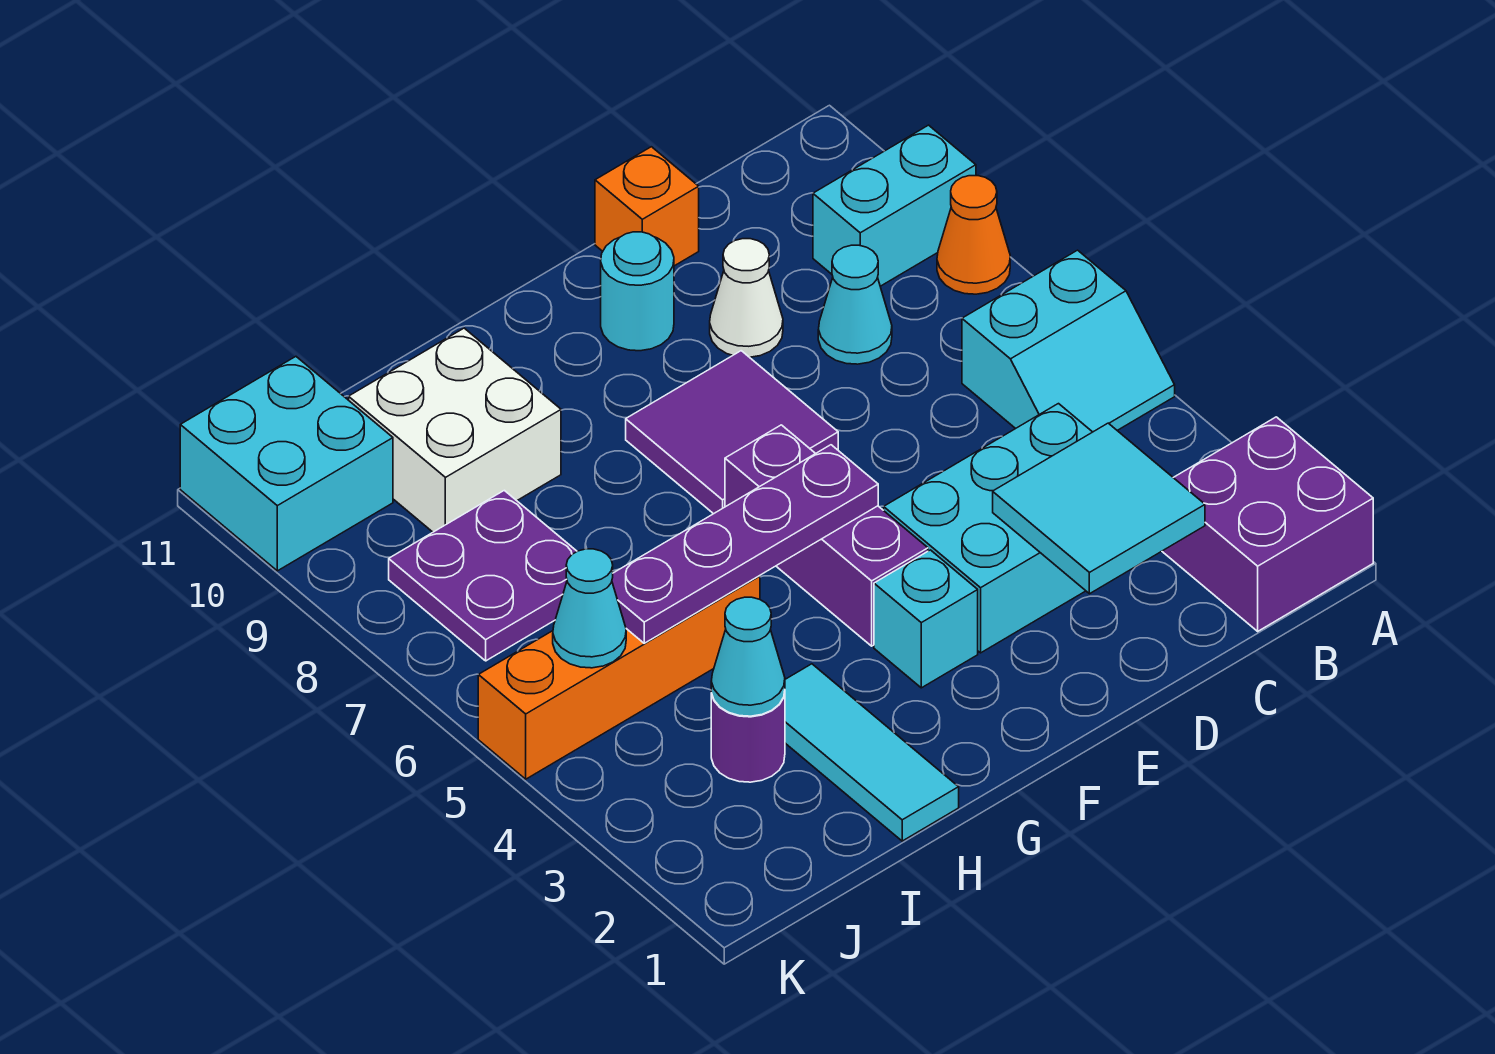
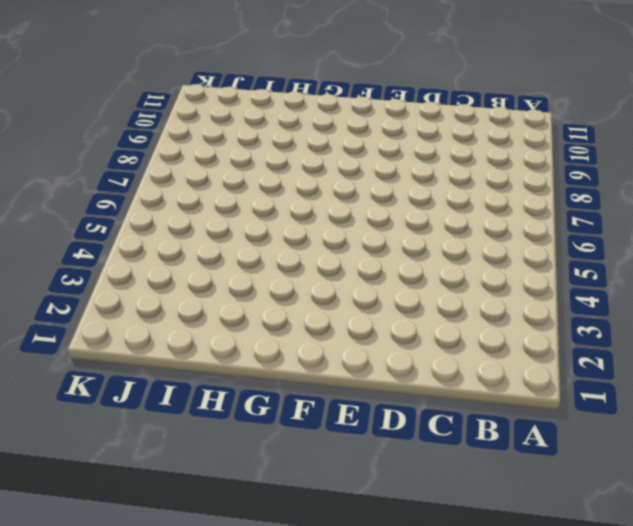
none -> purple 2x2 brick [1162,417,1373,631]
none -> cyan 2x2 slope [962,250,1175,432]
none -> orange 1x1 cone [937,176,1010,294]

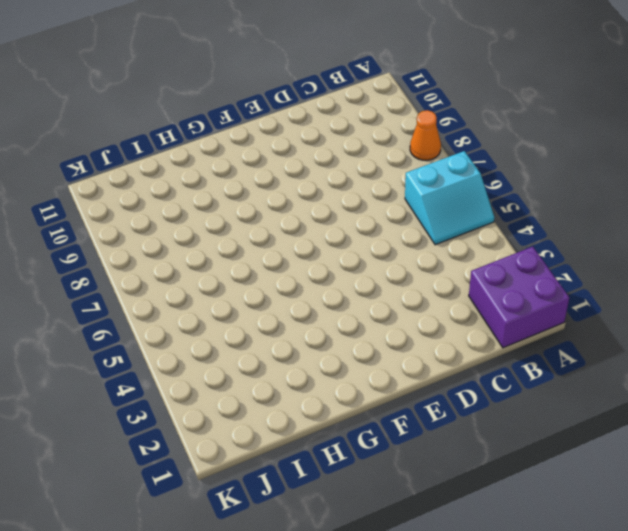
none -> cyan 1x2 brick [813,125,976,286]
none -> cyan 2x3 brick [884,404,1092,653]
none -> cyan 1x1 cone [818,245,892,364]

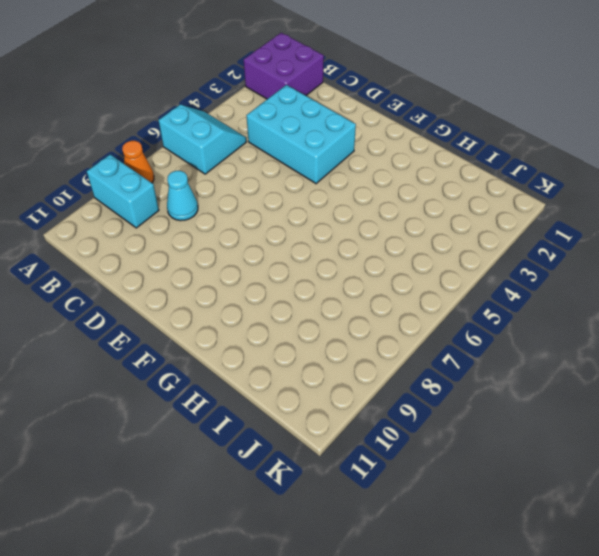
none -> white 1x1 cone [710,239,783,357]
none -> orange 1x1 brick [595,147,699,266]
none -> purple 2x2 tile [626,351,838,514]

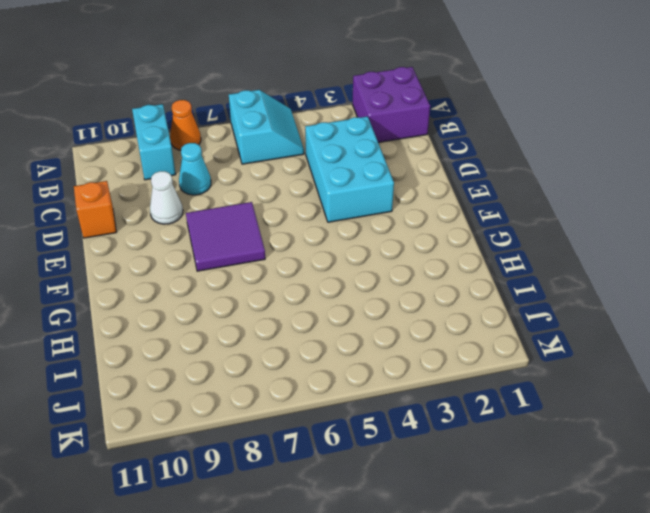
none -> cyan 1x1 round brick [601,232,674,351]
none -> cyan 1x1 brick [874,550,978,688]
none -> purple 1x3 brick [725,425,928,646]

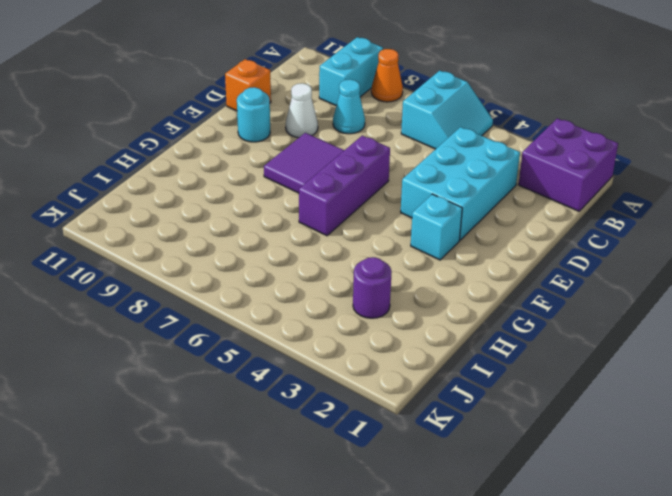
purple 1x3 brick [299,136,390,236] -> purple 1x3 brick turned to [725,425,928,646]
none -> cyan 1x3 tile [785,664,959,841]
none -> orange 1x4 brick [478,576,760,779]
none -> white 2x2 brick [349,328,561,532]

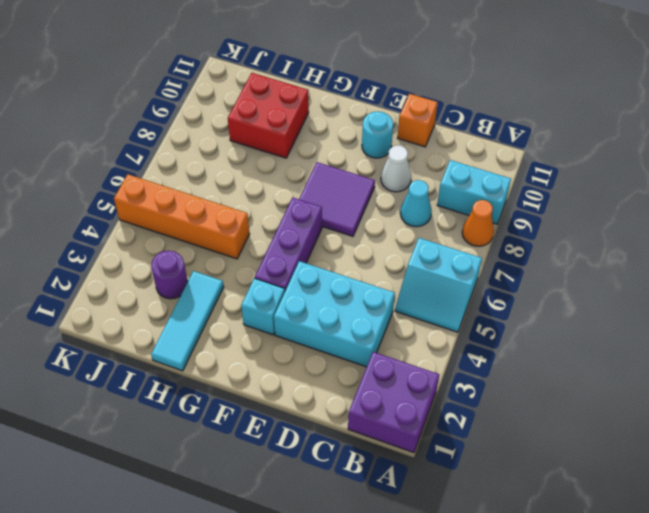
red 2x2 brick [228,73,309,158] -> white 2x2 brick [349,328,561,532]
none -> purple 2x2 plate [389,490,577,661]
none -> cyan 2x2 brick [180,357,393,571]
none -> cyan 2x2 tile [993,423,1205,594]

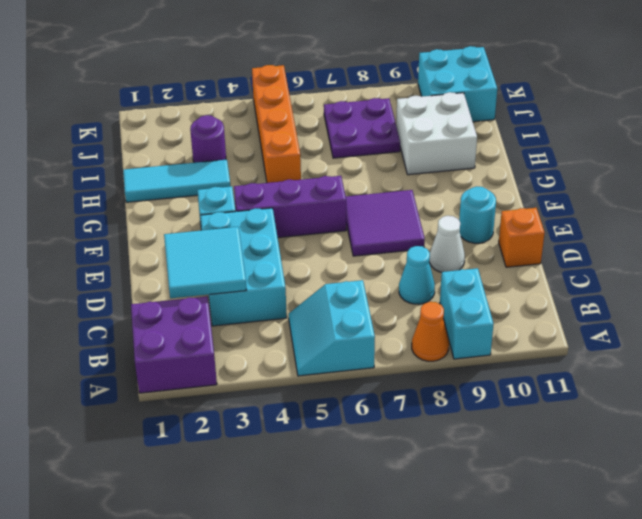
none -> purple 1x4 plate [612,445,878,643]
none -> cyan 1x1 cone [711,597,785,716]
none -> cyan 1x1 cone [553,549,626,668]

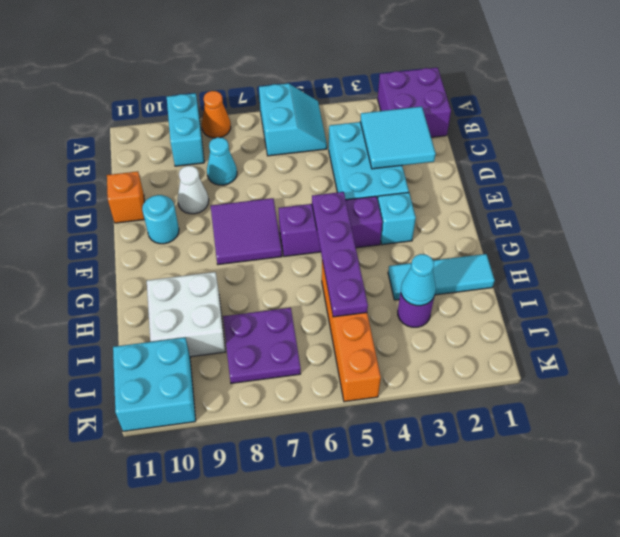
none -> cyan 1x1 cone [553,549,626,668]

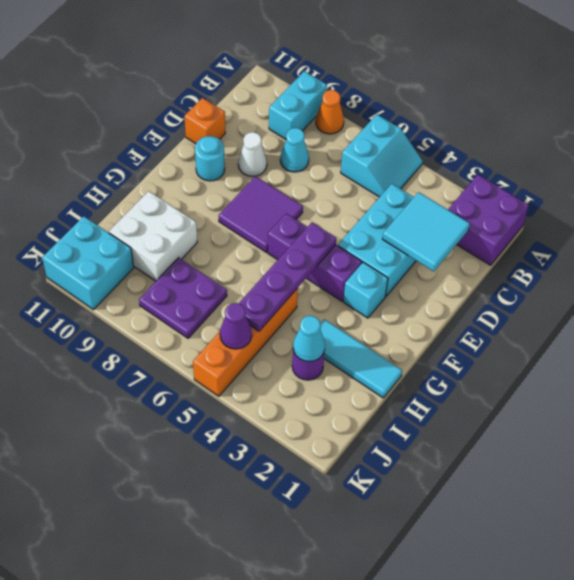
purple 1x1 cone [220,303,252,349] -> cyan 1x1 cone [553,549,626,668]

